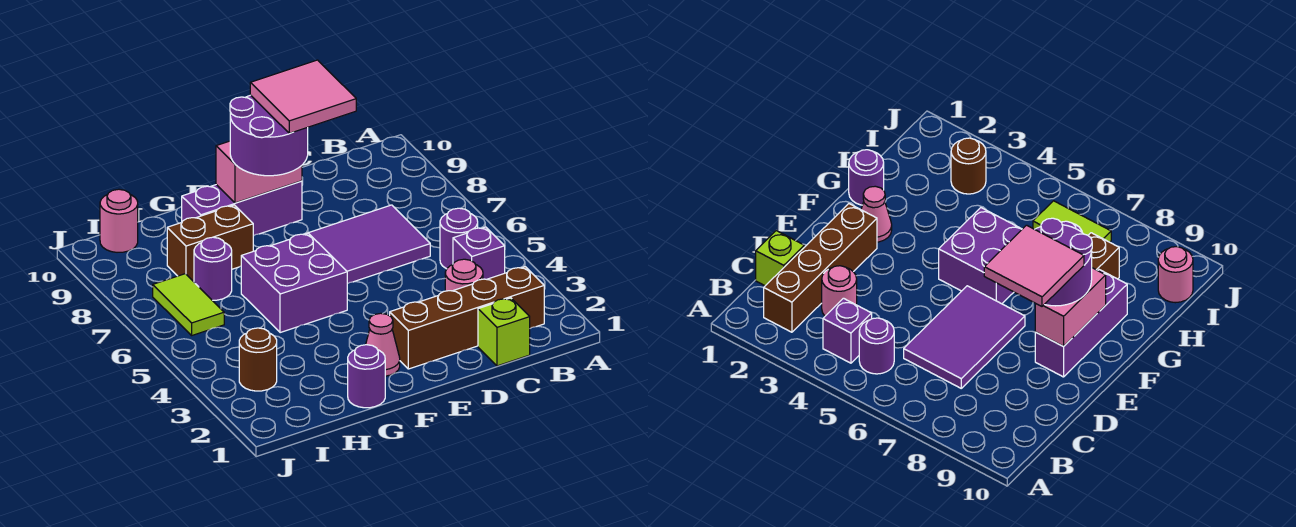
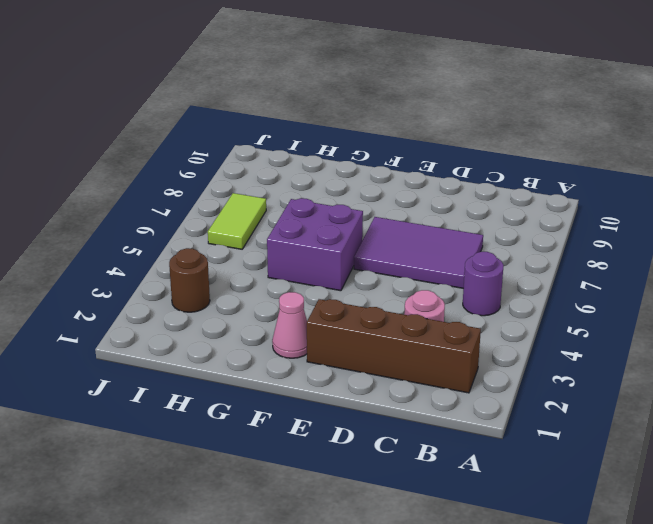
none -> purple 1x1 brick [453,227,505,279]
none -> lime 1x1 brick [478,298,530,366]
none -> purple 1x3 brick [182,181,302,236]

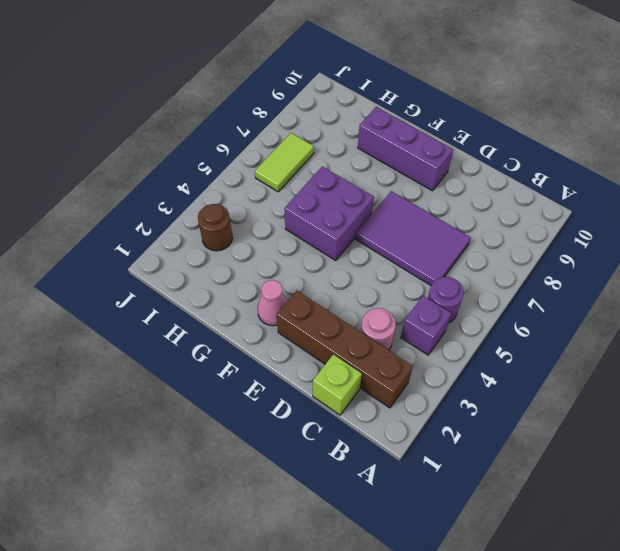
none -> purple 1x1 round brick [348,345,385,408]
none -> brown 1x2 brick [167,205,253,282]
none -> purple 1x1 round brick [194,237,232,300]

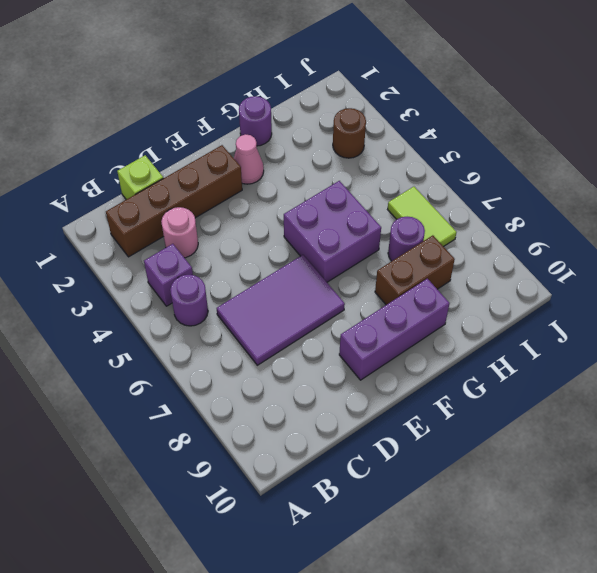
none -> pink 1x1 round brick [100,189,138,252]
none -> pink 1x2 brick [216,141,302,203]
none -> purple 2x2 round brick [230,95,308,176]

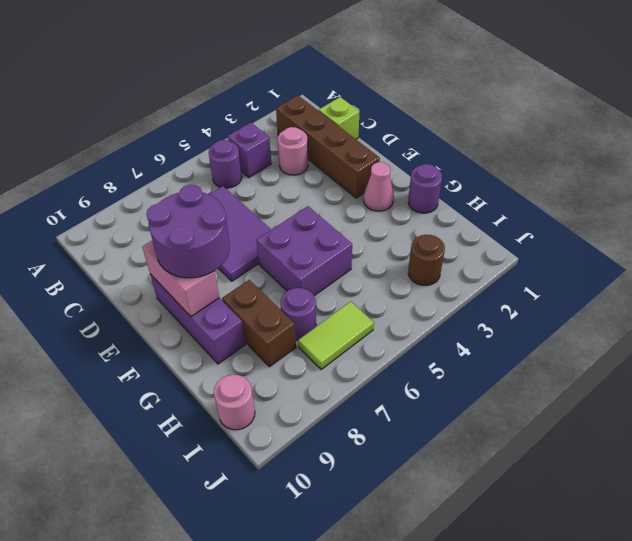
none -> pink 2x2 tile [250,60,356,133]

